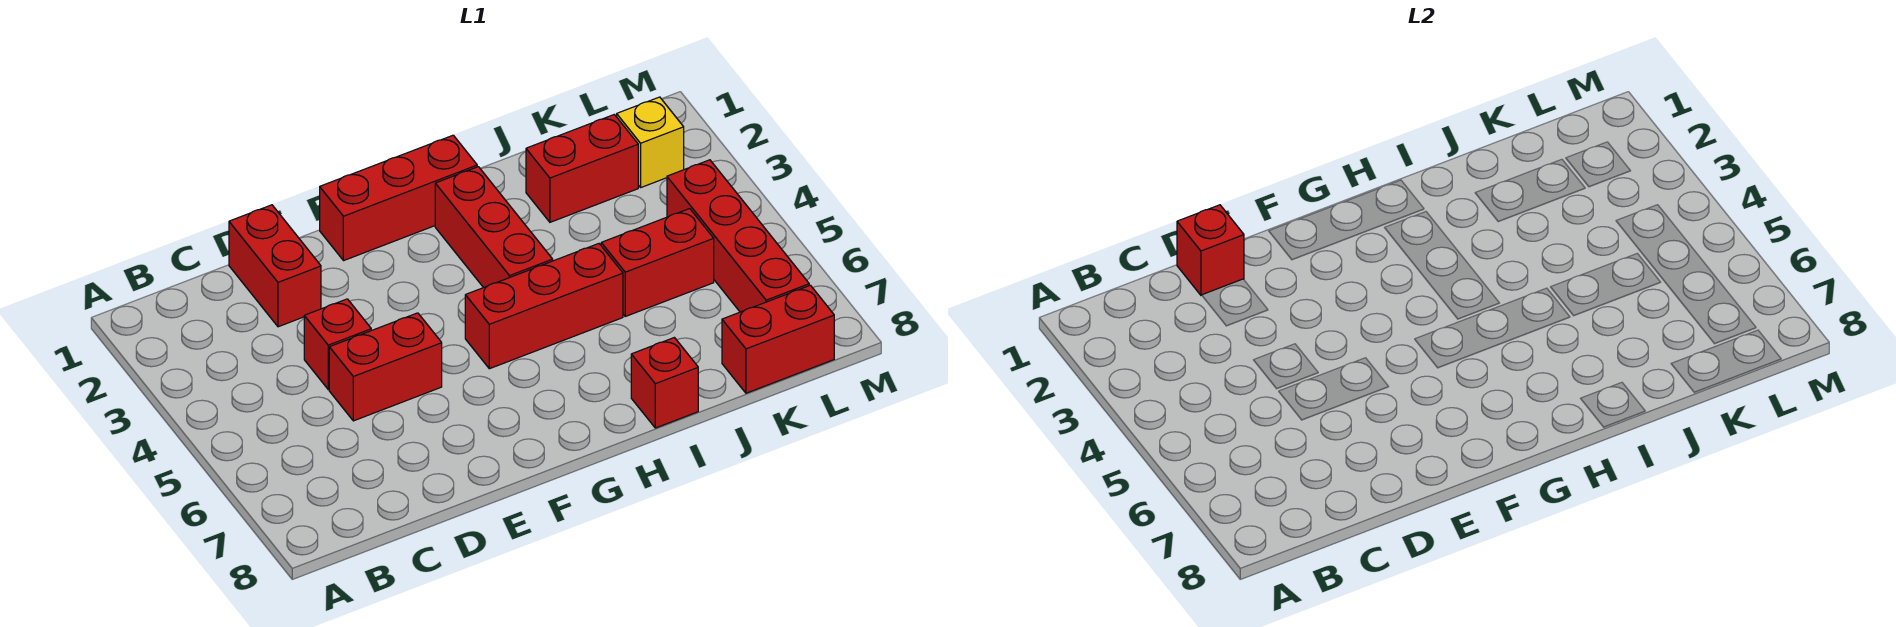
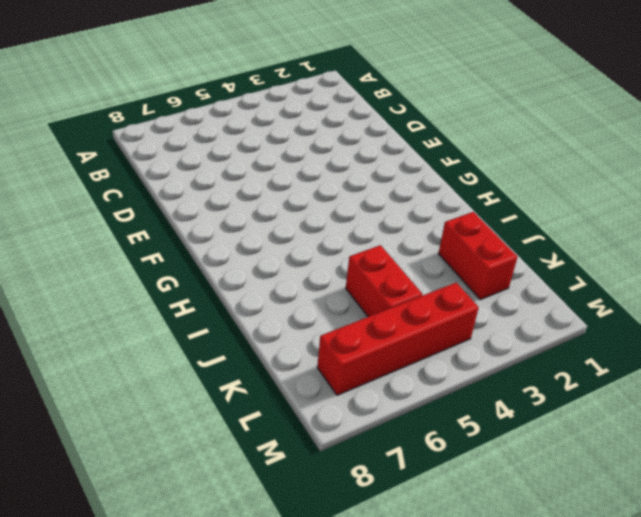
none -> red 1x2 brick [229,205,321,327]
none -> red 1x1 brick [304,299,371,389]
none -> red 1x2 brick [329,313,442,421]

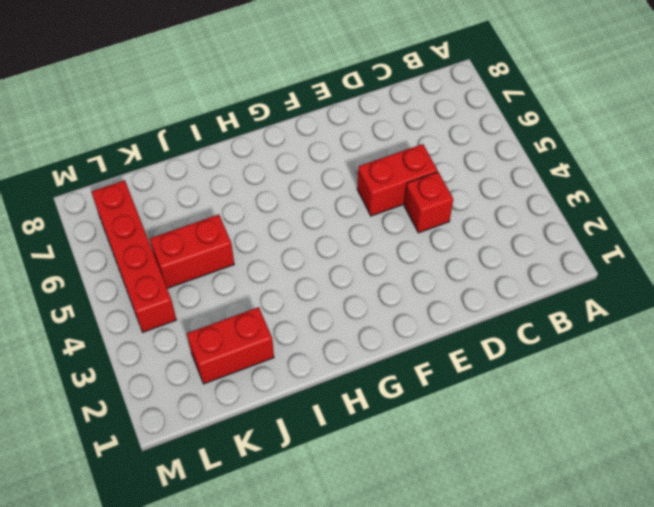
none -> red 1x2 brick [229,205,321,327]
none -> red 1x3 brick [320,135,477,261]
none -> red 1x3 brick [465,244,623,369]

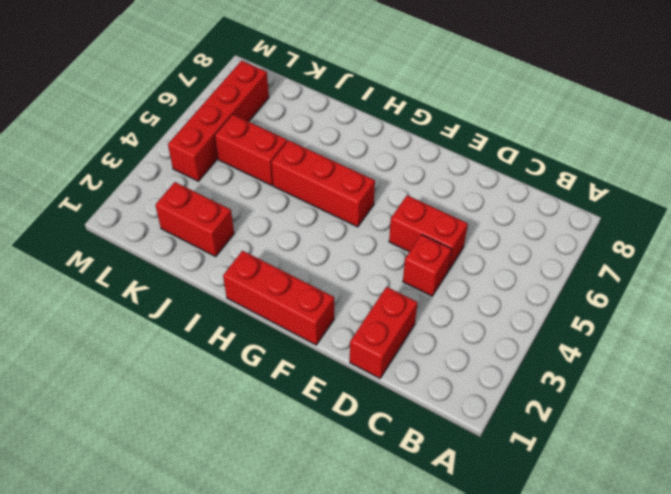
none -> red 1x3 brick [435,167,553,288]
none -> red 1x1 brick [631,338,698,428]
none -> red 1x2 brick [722,285,834,393]

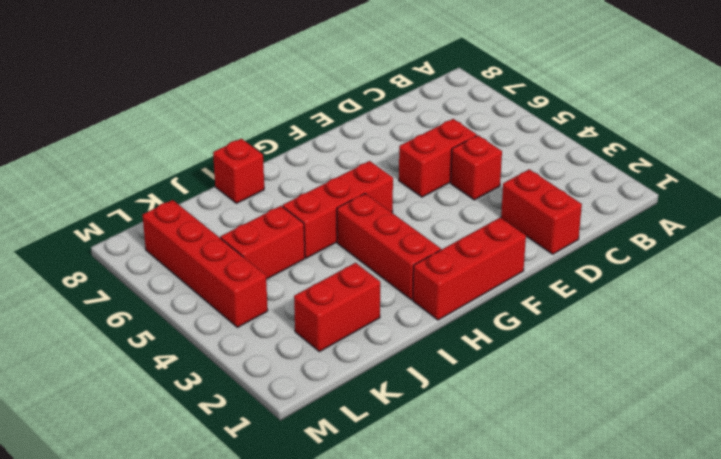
none -> red 1x2 brick [722,285,834,393]
none -> yellow 1x1 brick [617,97,684,187]
none -> red 1x1 brick [1177,205,1244,295]

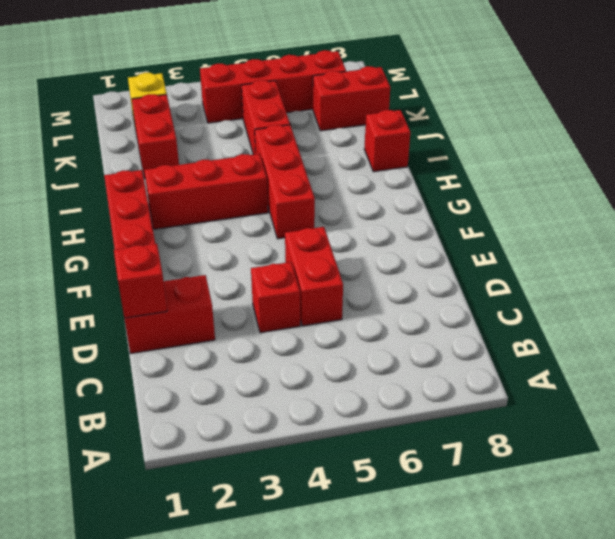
red 1x2 brick [313,66,390,131] -> red 1x2 brick turned to [722,285,834,393]

